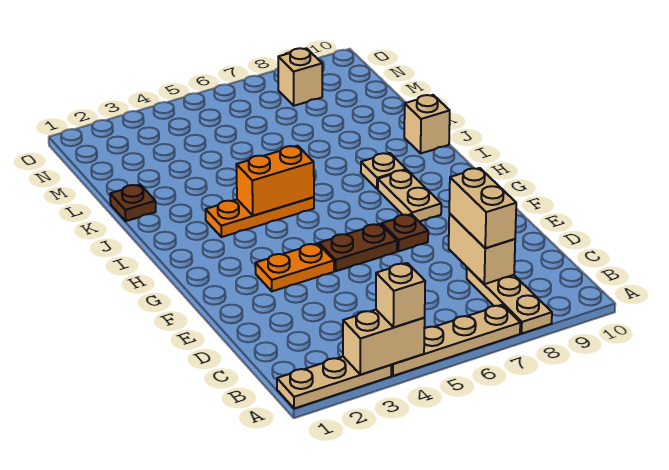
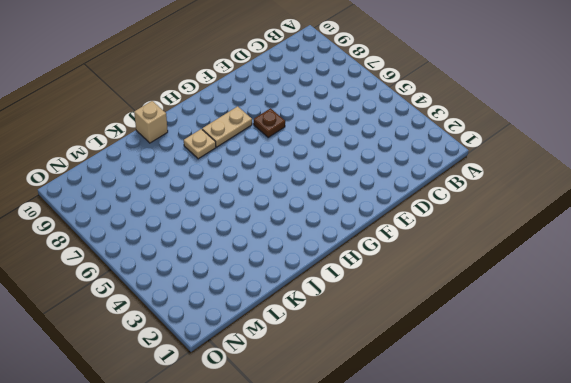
none -> tan 1x3 plate [277,357,392,409]
none -> tan 1x4 plate [391,305,520,376]
none -> tan 1x3 plate [467,268,552,333]

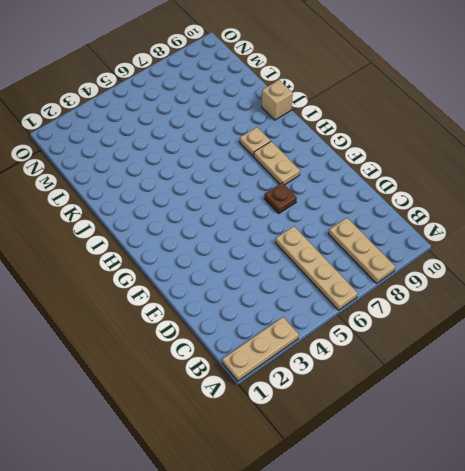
tan 1x4 plate [276,226,358,310] -> tan 1x4 plate turned to [391,305,520,376]
none -> orange 1x2 plate [255,243,334,291]
none -> brown 1x2 plate [319,224,397,271]
none -> orange 1x3 plate [206,197,314,237]

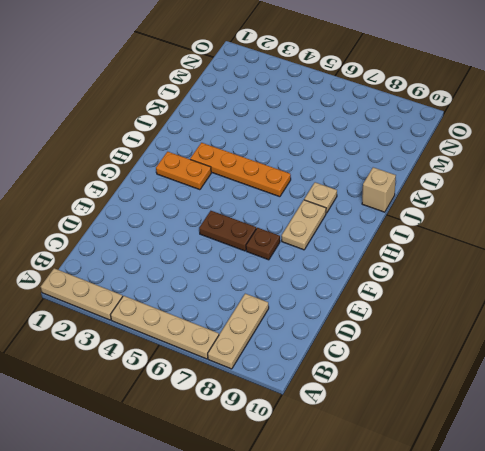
orange 1x2 plate [156,152,211,190] -> orange 1x2 plate moved to [255,243,334,291]
orange 1x4 plate [190,143,291,197] -> orange 1x3 plate [206,197,314,237]
none -> brown 1x1 plate [110,184,156,221]
none -> tan 1x1 brick [278,48,322,106]
none -> tan 1x2 brick [343,310,425,375]

